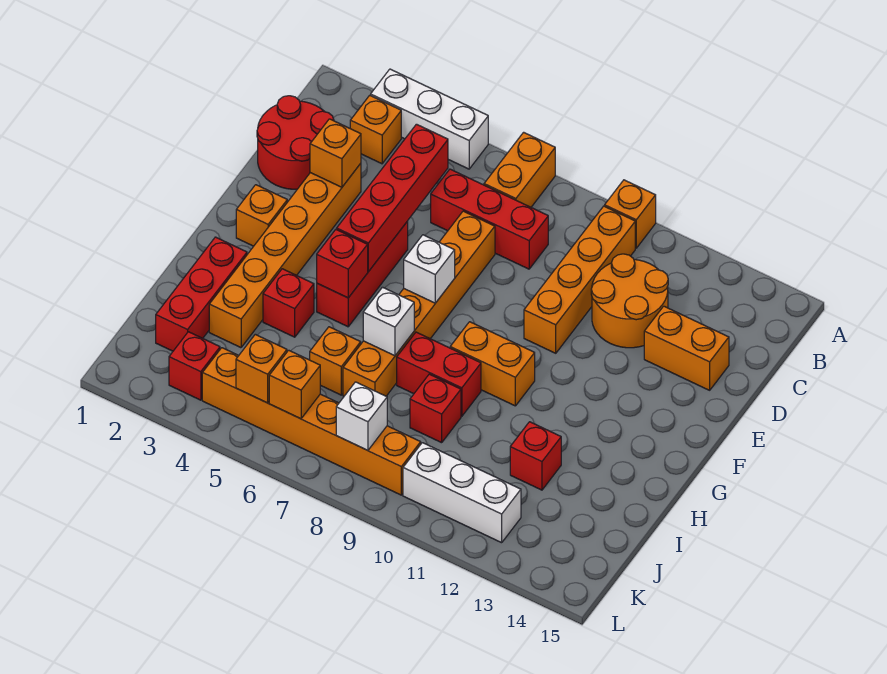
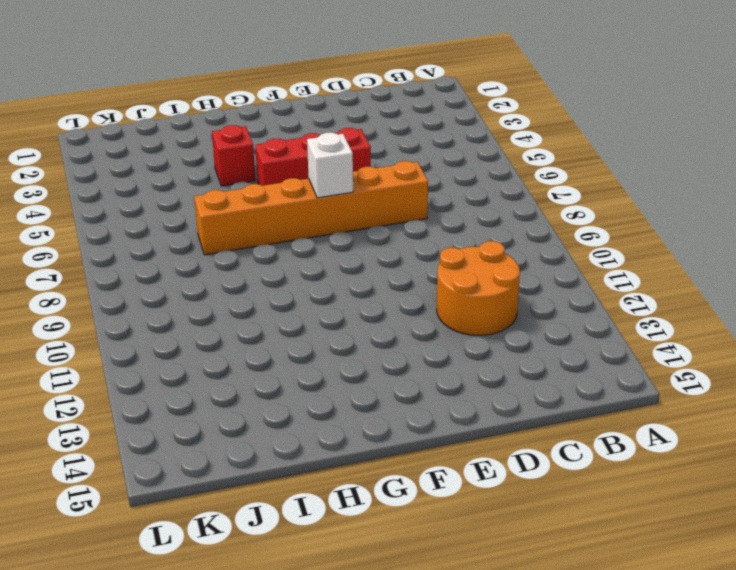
none -> white 1x3 brick [371,69,488,169]
none -> orange 1x2 brick [484,132,555,207]
none -> orange 1x1 brick [605,180,656,248]
none -> orange 1x1 brick [350,95,401,164]

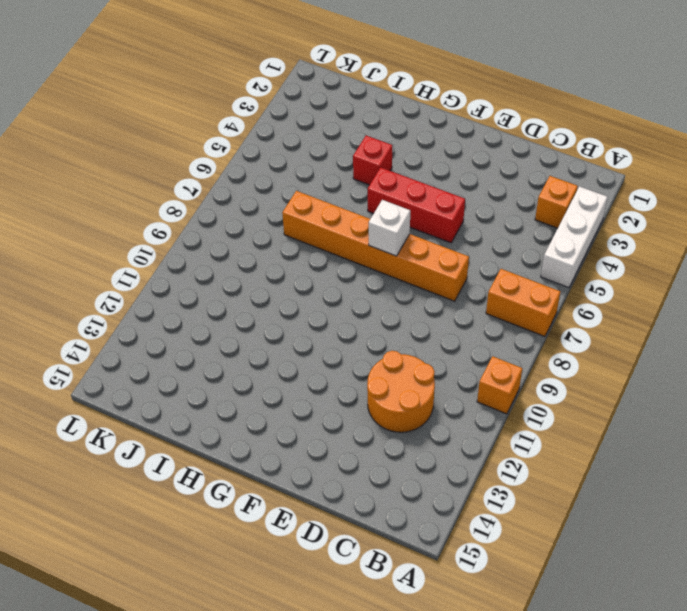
none -> orange 1x4 brick [524,206,635,353]
none -> red 2x2 round brick [257,96,334,189]
none -> red 1x3 brick [431,169,548,269]
none -> orange 1x6 brick [209,163,361,348]

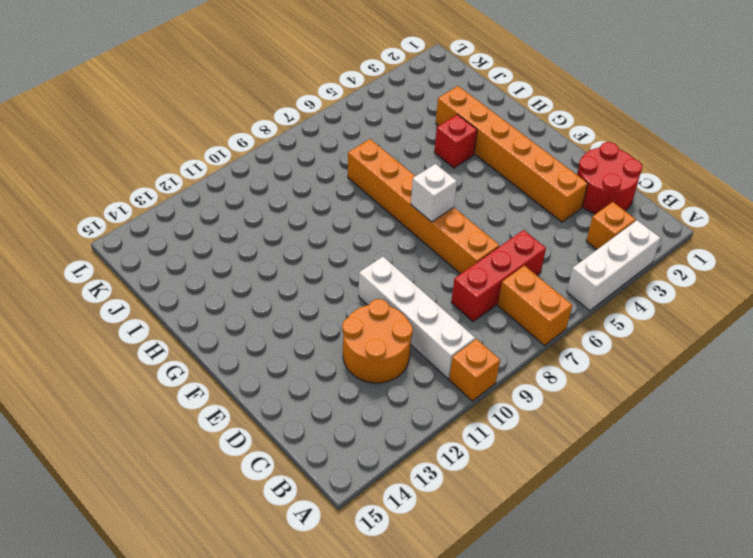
white 1x4 brick [359,257,475,379] -> orange 1x4 brick [524,206,635,353]
none -> orange 1x2 brick [644,306,729,390]
none -> red 1x3 brick [317,221,408,327]
none -> orange 1x1 brick [236,185,287,246]
none -> orange 1x2 brick [450,322,535,406]

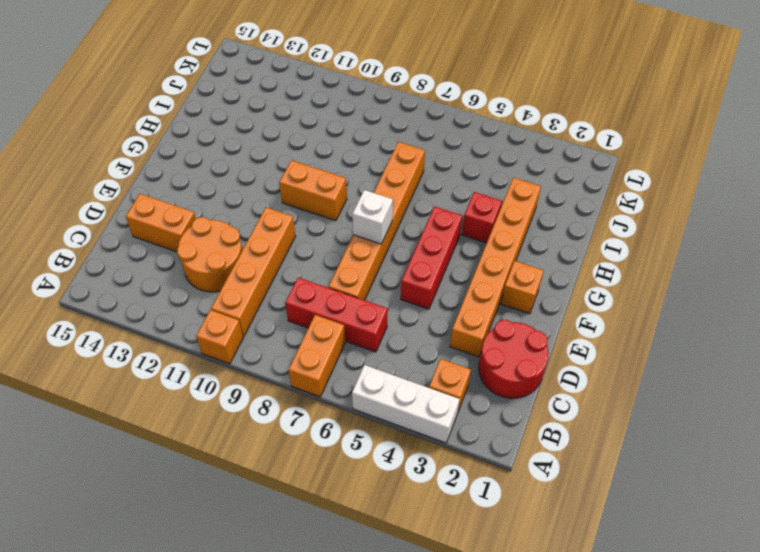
none -> red 1x3 brick [156,237,247,351]
none -> red 1x2 brick [397,332,481,416]
none -> orange 1x1 brick [310,327,361,395]
none -> red 1x1 brick [410,374,461,443]

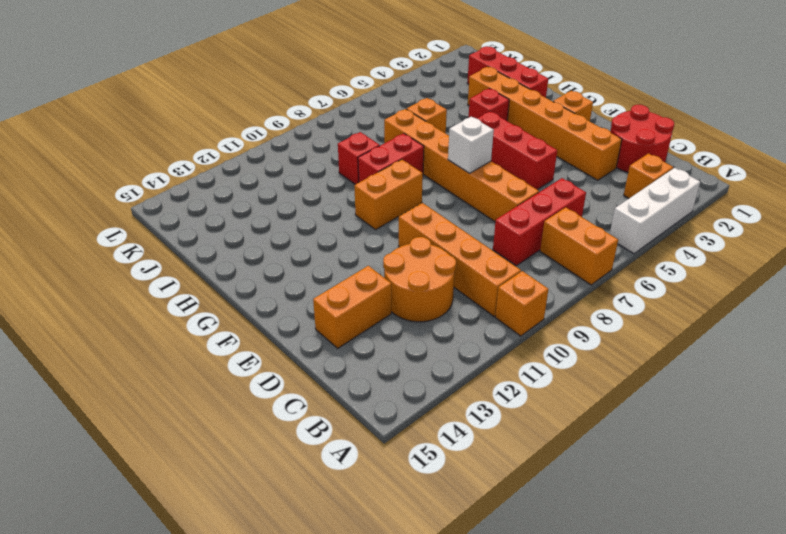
none -> red 1x1 brick [510,422,561,490]
none -> red 1x1 brick [169,332,220,400]
none -> orange 1x6 brick [202,348,421,495]
none -> white 1x3 brick [403,443,521,543]

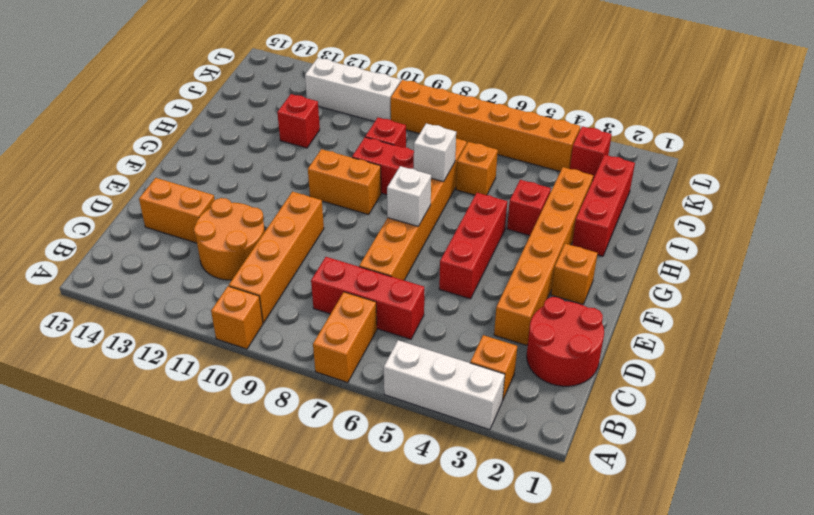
none -> red 1x4 brick [337,124,448,272]
none -> orange 1x1 brick [310,119,361,187]
none -> red 1x1 brick [317,229,368,298]
none -> orange 1x1 brick [236,334,287,403]

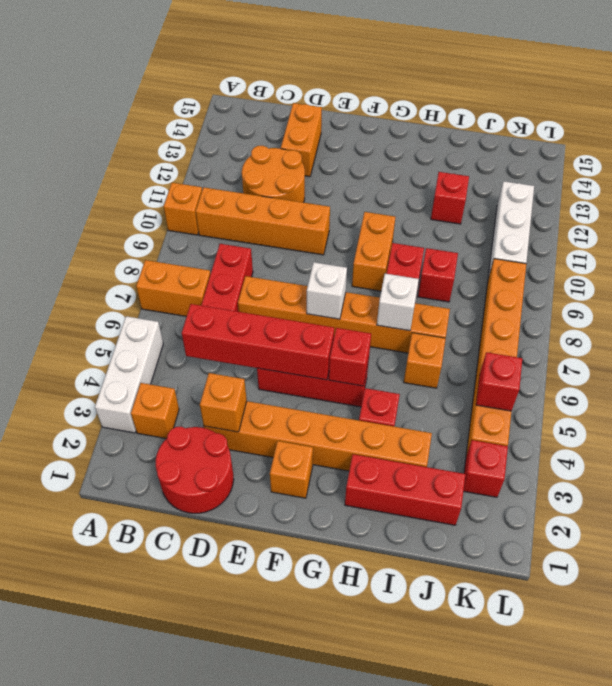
red 1x1 brick [476,352,522,411] -> orange 1x1 brick [236,334,287,403]
none -> orange 1x1 brick [269,350,320,419]
none -> white 1x1 brick [336,382,387,450]

